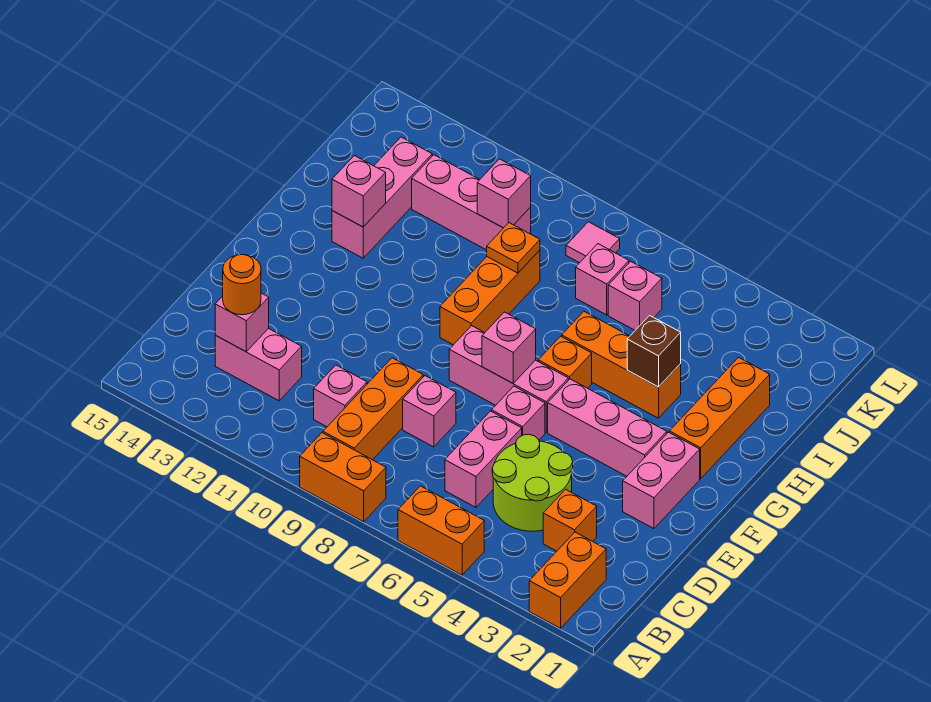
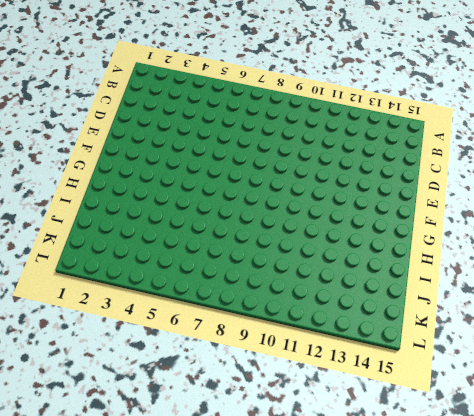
none -> orange 1x2 brick [529,532,606,628]
none -> orange 1x2 brick [398,486,484,575]
none -> orange 1x2 brick [300,433,386,522]
none -> orange 1x3 brick [323,358,423,460]

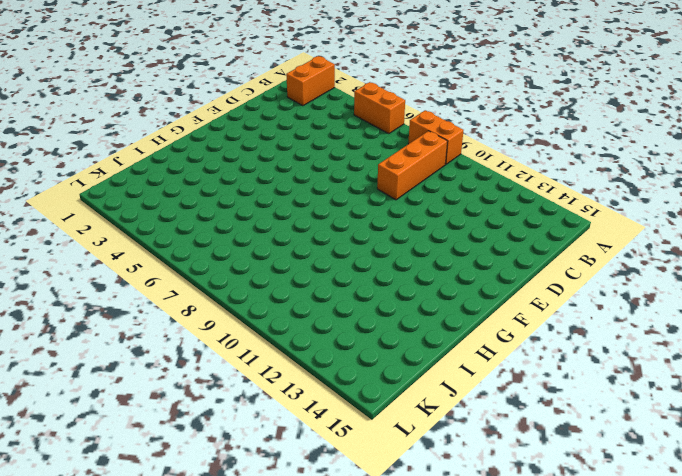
none -> orange 1x1 brick [543,489,597,551]
none -> lime 2x2 round brick [492,434,573,531]
none -> pink 1x2 brick [445,411,522,507]
none -> pink 1x1 brick [314,365,367,427]

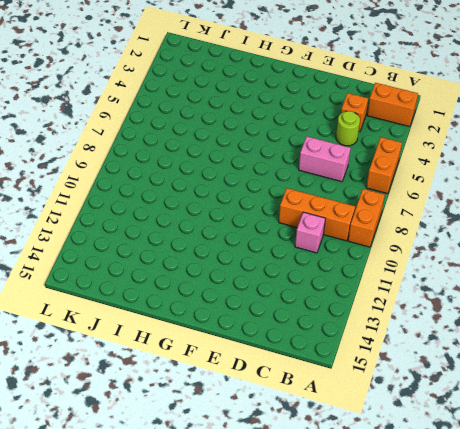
lime 1x1 round brick [336,111,360,146] -> lime 2x2 round brick [492,434,573,531]
none -> pink 1x2 brick [215,328,302,401]
none -> pink 1x1 brick [403,376,456,447]
none -> pink 1x2 brick [623,432,700,529]
none -> pink 1x1 brick [492,386,545,440]

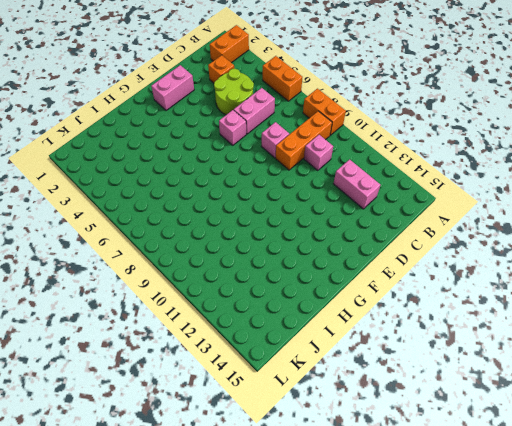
none -> pink 1x3 brick [548,379,667,476]
none -> pink 1x3 brick [449,326,568,432]
none -> orange 1x3 brick [670,357,770,479]
none -> orange 1x1 brick [538,336,592,388]

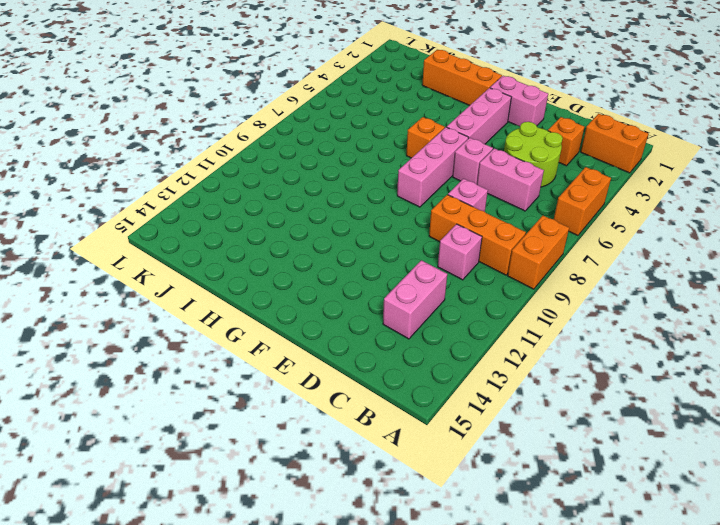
none -> orange 1x3 brick [440,250,540,345]
none -> orange 1x3 brick [562,311,681,418]
none -> pink 1x3 brick [332,137,432,258]
none -> pink 1x1 brick [608,261,662,330]

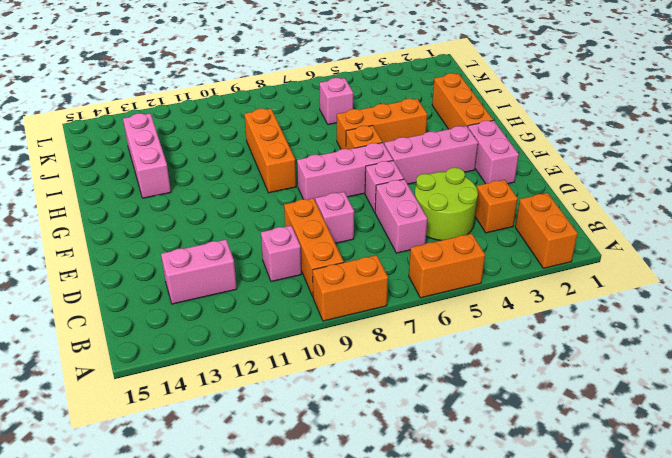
none -> pink 1x1 brick [576,244,629,315]
none -> pink 1x3 brick [412,155,531,250]
none -> pink 1x1 tile [566,222,620,263]
none -> pink 1x1 brick [215,293,269,352]

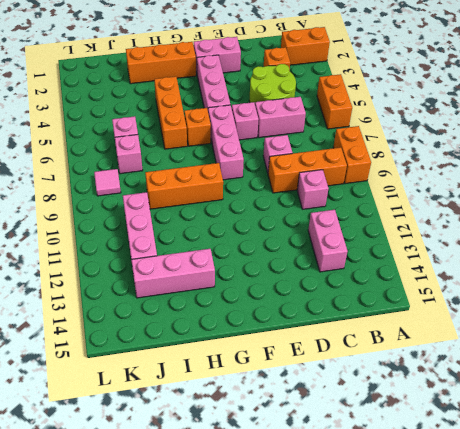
none -> pink 1x1 brick [215,293,269,352]
none -> pink 1x1 brick [482,312,536,383]
none -> brown 1x1 brick [627,315,681,387]
none -> pink 1x1 brick [332,156,386,227]

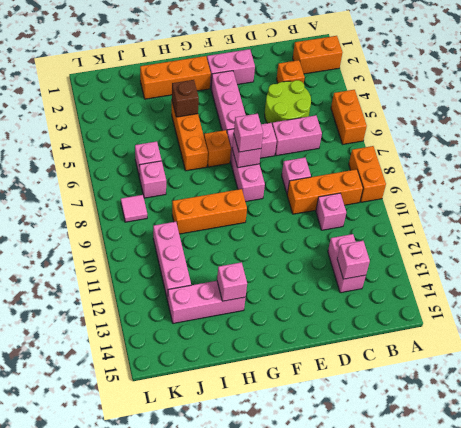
pink 1x1 brick [234,114,263,152] -> pink 1x1 brick moved to [477,159,531,228]
none -> orange 1x1 plate [487,223,540,273]
none -> orange 1x1 round brick [223,255,261,315]

